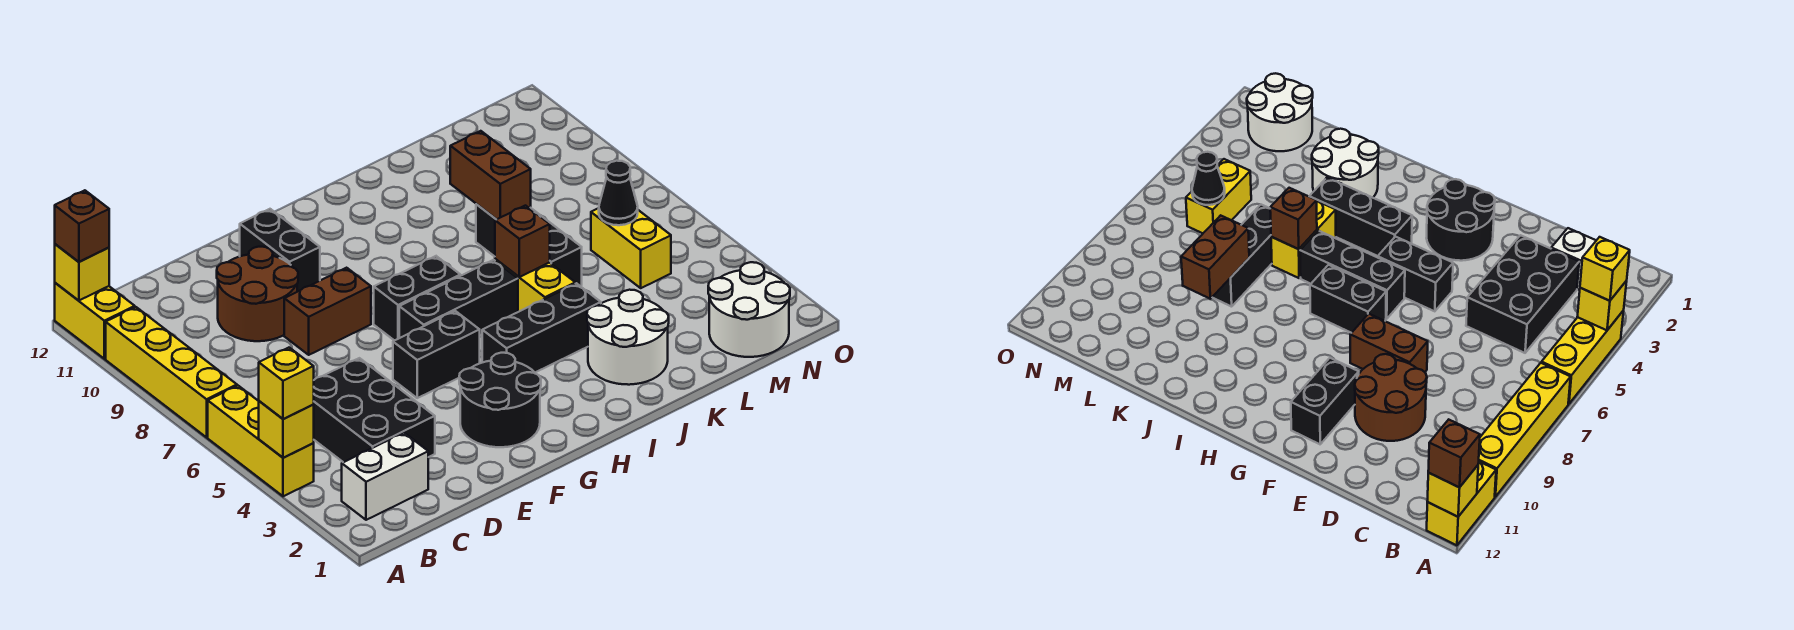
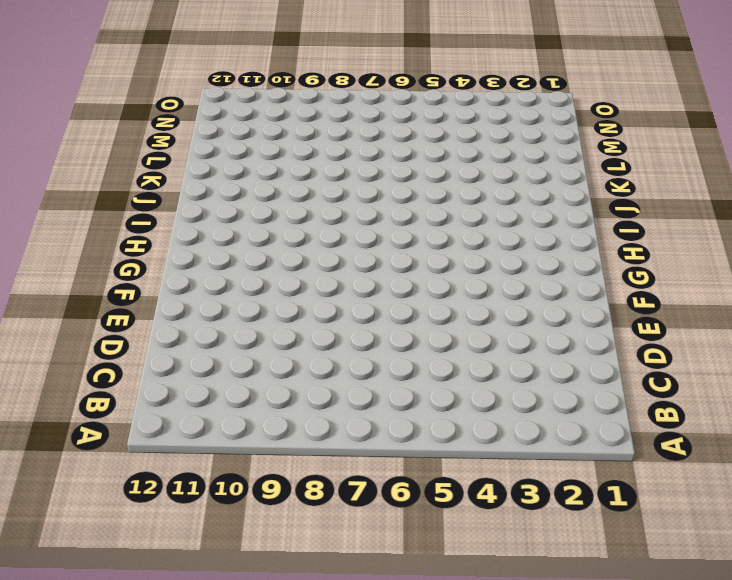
none -> yellow 1x3 brick [208,386,314,496]
none -> yellow 1x4 brick [106,307,237,437]
none -> yellow 1x2 brick [55,283,135,359]

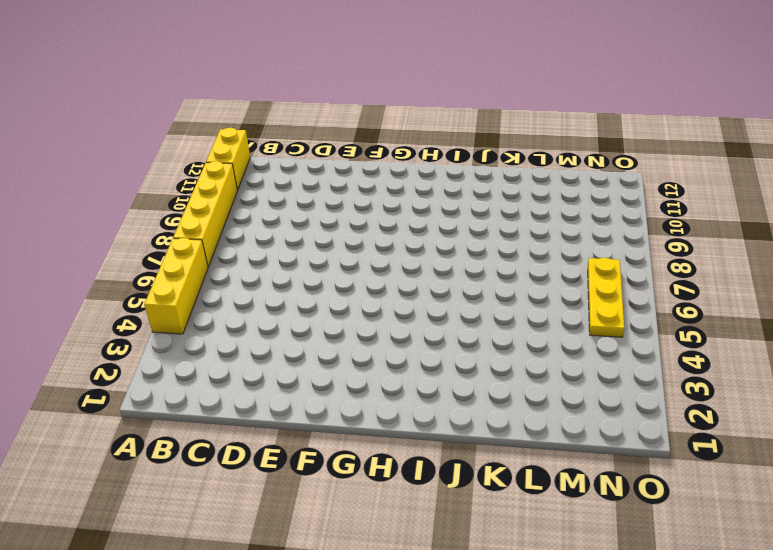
yellow 1x3 plate [588,258,624,337] -> none
none -> white 1x2 brick [342,433,428,520]
none -> black 2x3 brick [313,358,435,462]
none -> brown 2x2 round brick [217,247,298,341]

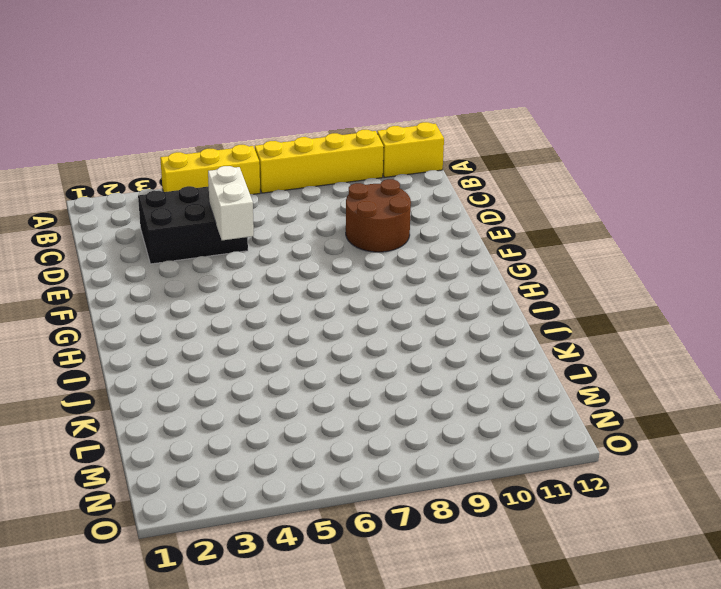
white 1x2 brick [208,166,254,240] -> white 1x2 brick moved to [342,433,428,520]
none -> brown 1x2 brick [284,268,371,355]
none -> black 2x2 round brick [459,353,541,447]
none -> black 1x2 brick [393,311,480,398]

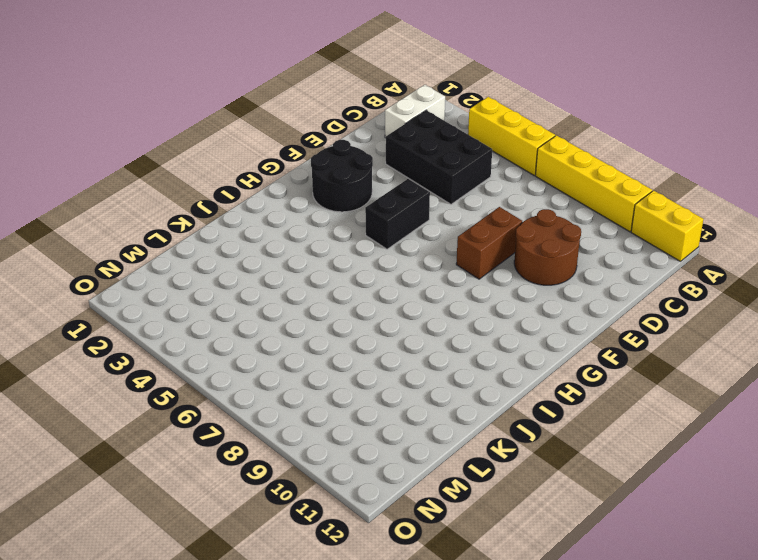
none -> black 1x2 brick [240,209,320,292]
none -> black 1x3 brick [399,260,518,338]
none -> black 1x2 brick [374,256,460,341]

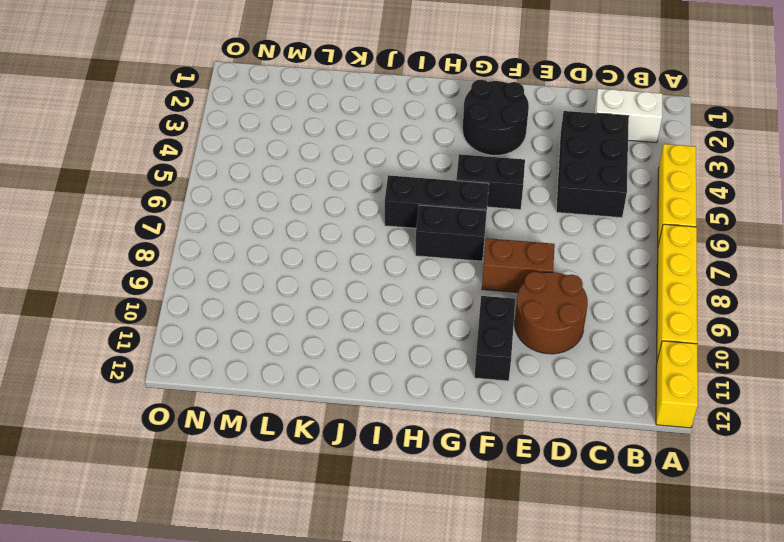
none -> black 1x3 brick [482,283,601,372]
none -> white 2x2 round brick [587,290,669,385]
none -> yellow 1x2 brick [495,259,575,312]

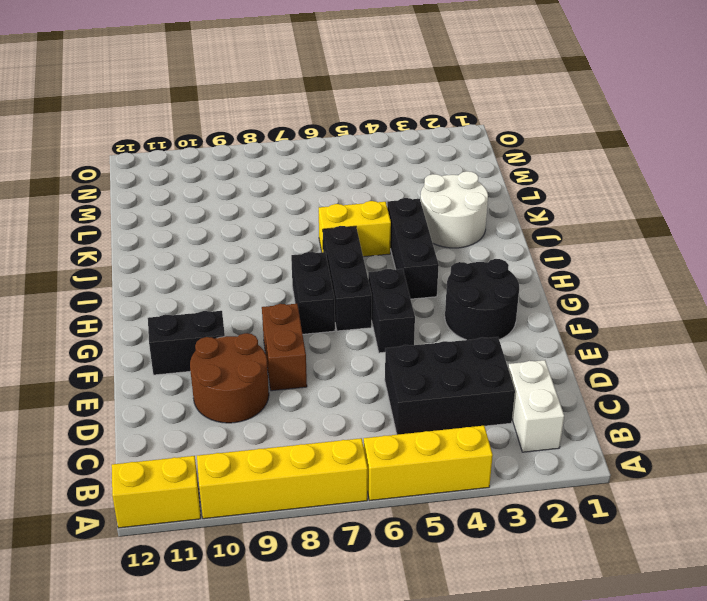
none -> black 1x3 brick [476,204,582,286]
none -> white 2x2 round brick [708,262,790,357]
none -> yellow 1x2 brick [591,208,671,288]

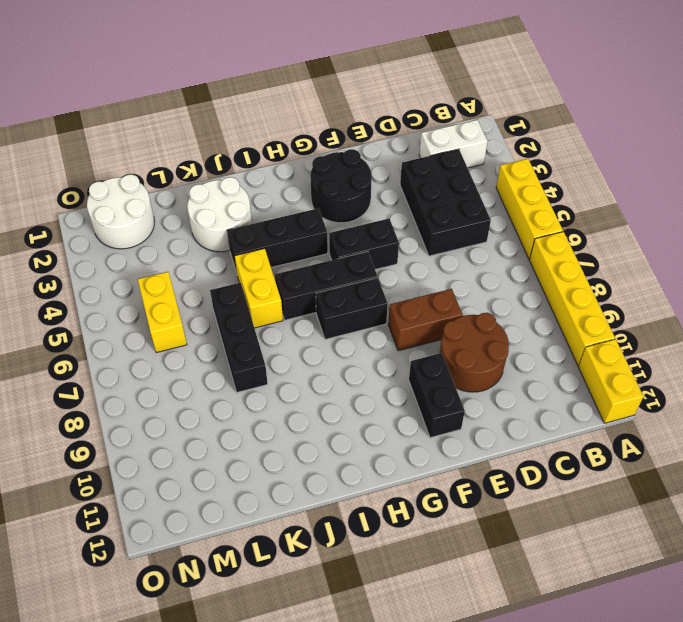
none -> yellow 1x1 brick [259,401,314,458]
none -> yellow 1x1 brick [55,244,109,301]
none -> brown 1x1 brick [495,206,550,277]

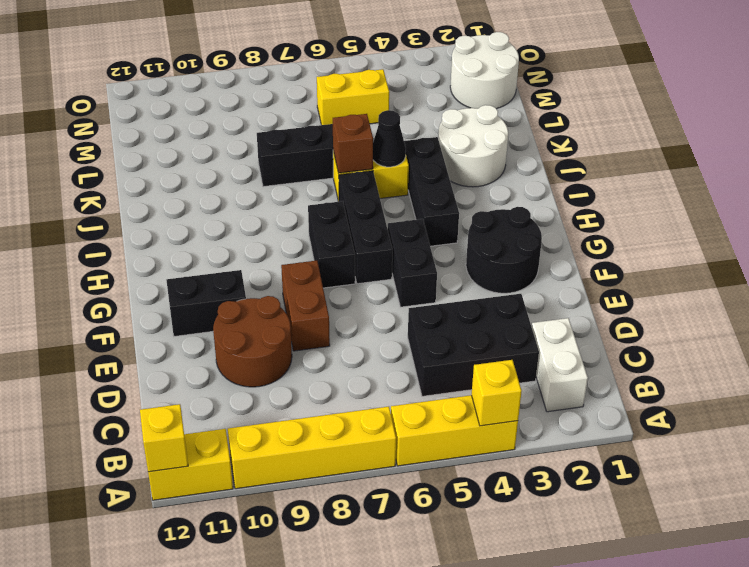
black 1x1 cone [373,110,406,167] -> black 1x1 cone moved to [599,161,638,225]
none -> brown 1x2 brick [450,131,531,219]
none -> yellow 1x1 brick [259,348,314,419]
none -> brown 1x1 brick [55,190,109,262]

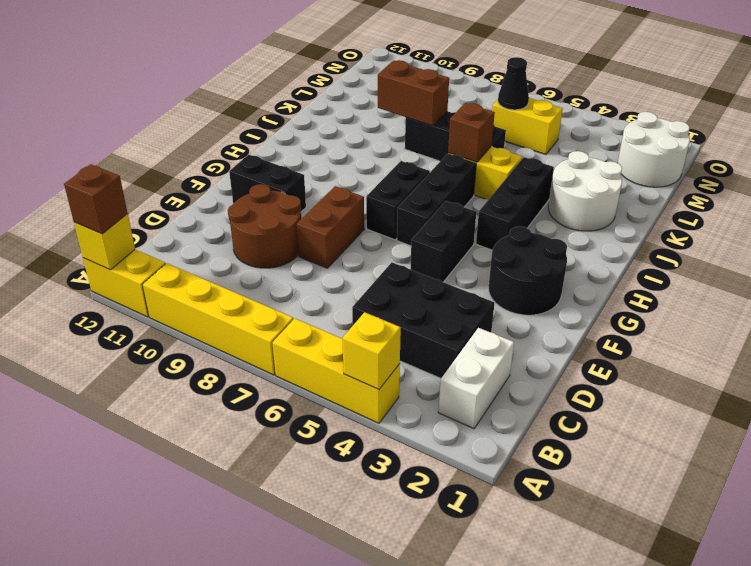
none -> yellow 1x1 brick [259,348,314,419]

